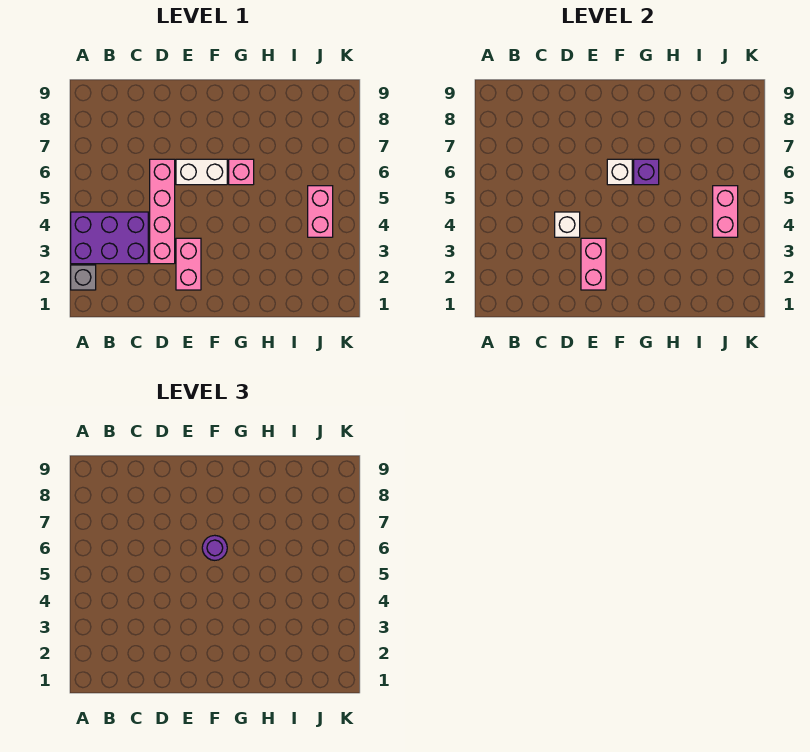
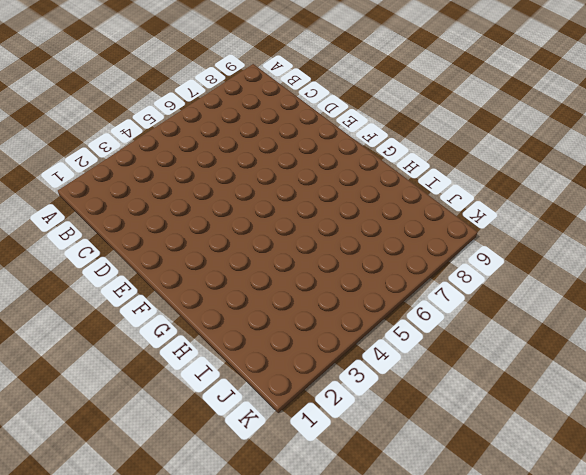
none -> grey 1x1 brick [71,265,96,290]
none -> purple 2x3 brick [71,212,148,264]
none -> pink 1x4 brick [150,159,175,264]

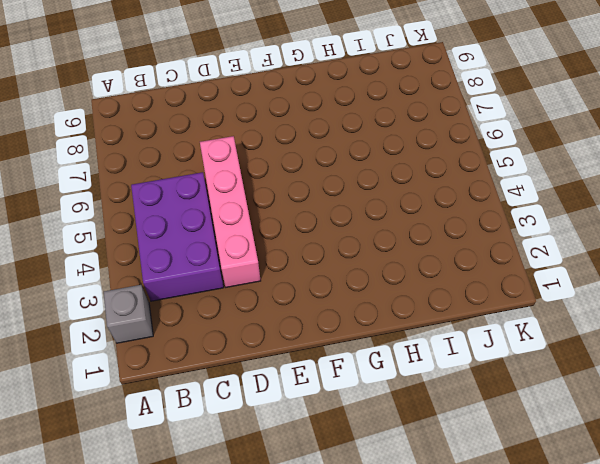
purple 2x3 brick [131,172,224,301] -> purple 2x3 brick turned to [71,212,148,264]
none -> pink 1x2 brick [176,238,201,290]
none -> white 1x2 brick [176,159,227,185]
none -> pink 1x1 brick [229,159,254,185]

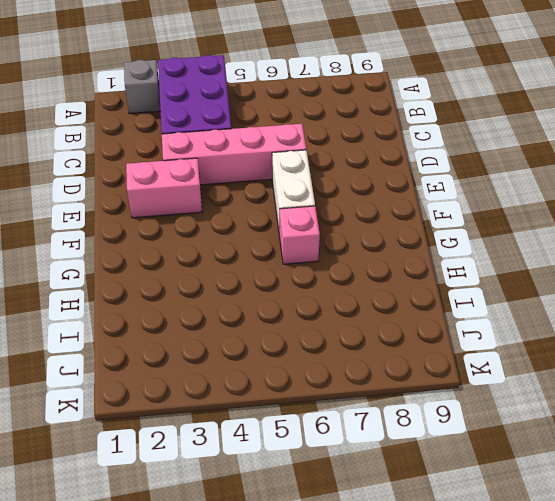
none -> pink 1x2 brick [308,186,333,237]
none -> white 1x1 brick [555,212,580,237]
none -> pink 1x2 brick [581,238,606,290]

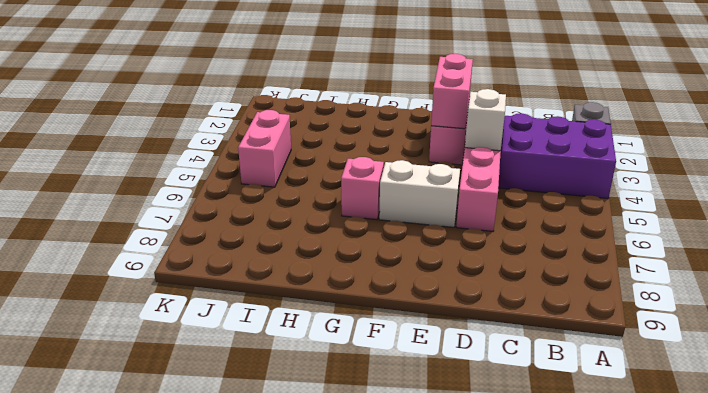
none -> white 1x1 brick [607,159,632,185]
none -> purple 1x1 brick [634,159,659,185]
none -> pink 1x2 brick [713,186,738,237]

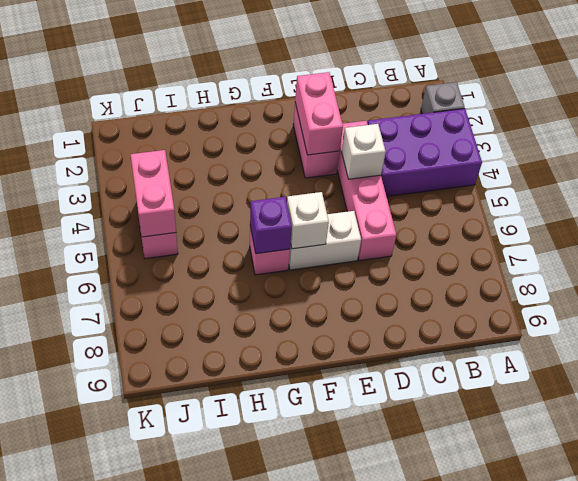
none -> purple 1x1 round brick [202,535,227,560]

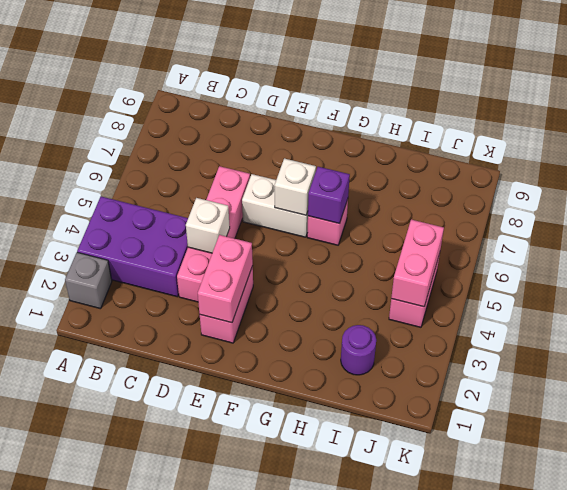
purple 1x1 round brick [341,325,376,375] -> purple 1x1 round brick moved to [202,535,227,560]

